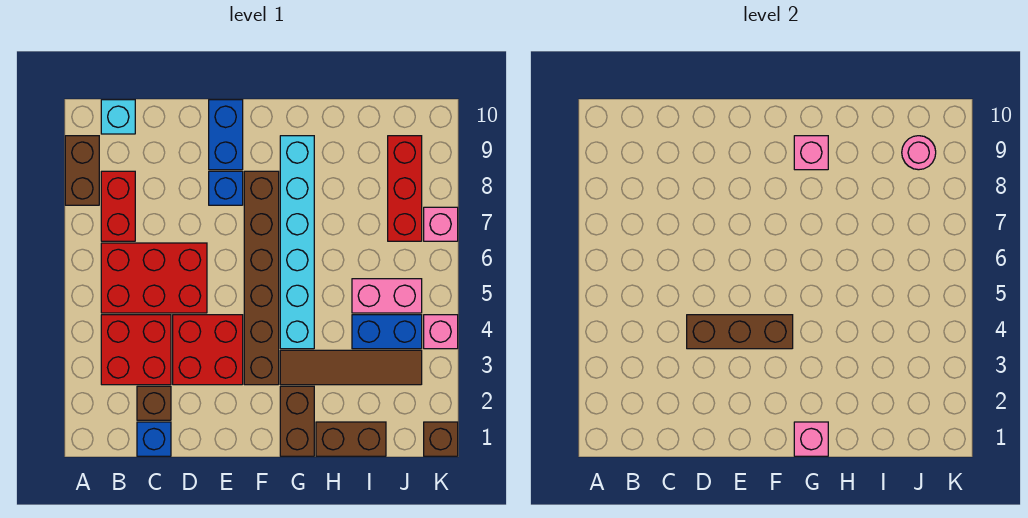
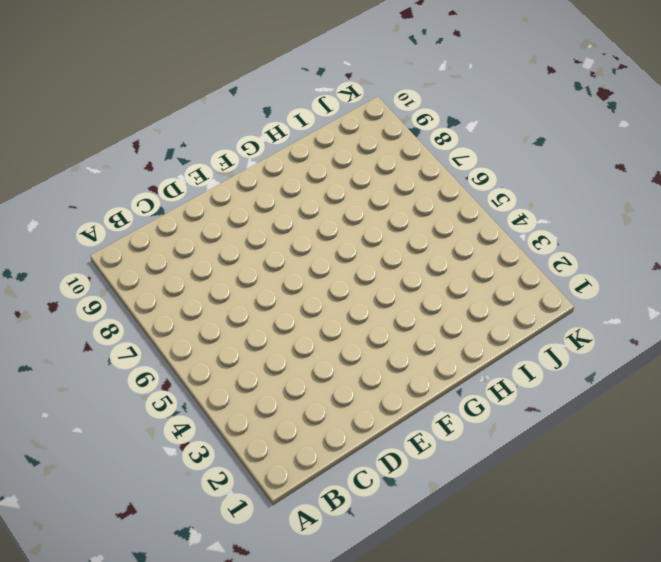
none -> brown 1x2 brick [65,136,99,205]
none -> red 2x2 brick [101,315,171,385]
none -> red 2x3 brick [101,243,207,313]

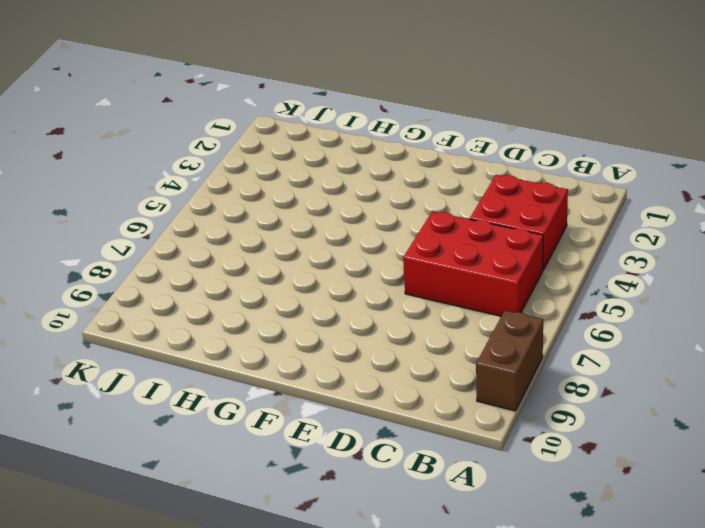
none -> red 1x2 brick [101,171,135,241]
none -> cyan 1x1 brick [101,100,135,134]
none -> blue 1x1 brick [137,422,171,456]

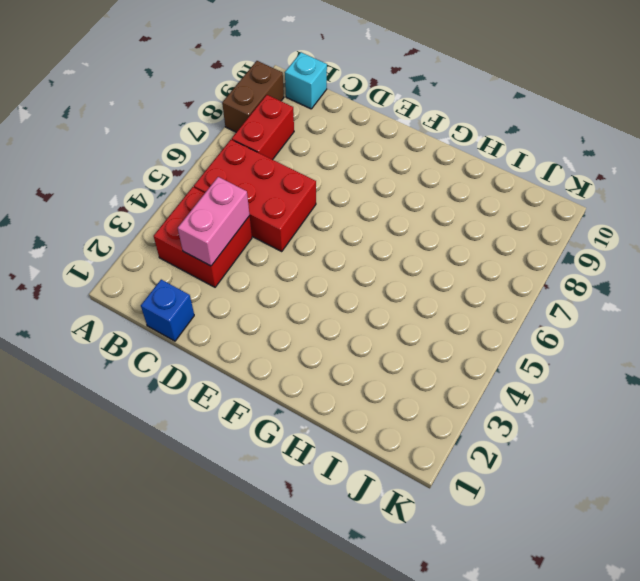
pink 1x2 brick [178,177,250,266] -> pink 1x2 brick turned to [352,279,422,313]
none -> brown 1x1 brick [137,386,171,420]
none -> red 2x2 brick [173,315,243,385]
none -> blue 1x1 brick [209,171,243,205]

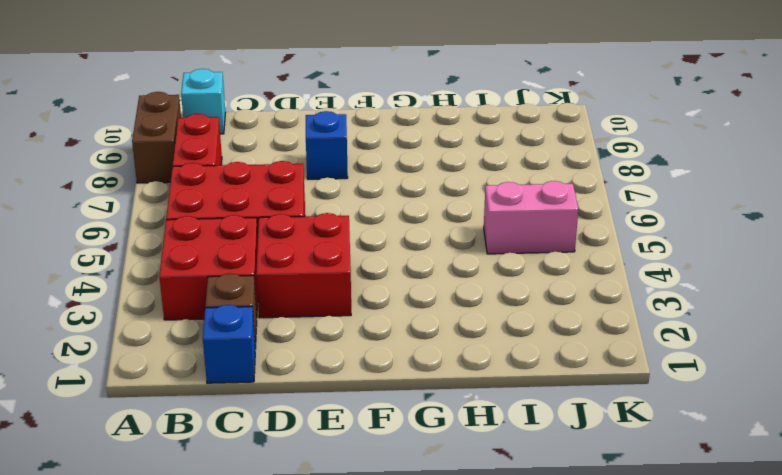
none -> blue 1x2 brick [209,100,243,170]
none -> brown 1x6 brick [244,171,279,385]
none -> brown 1x2 brick [280,386,314,456]

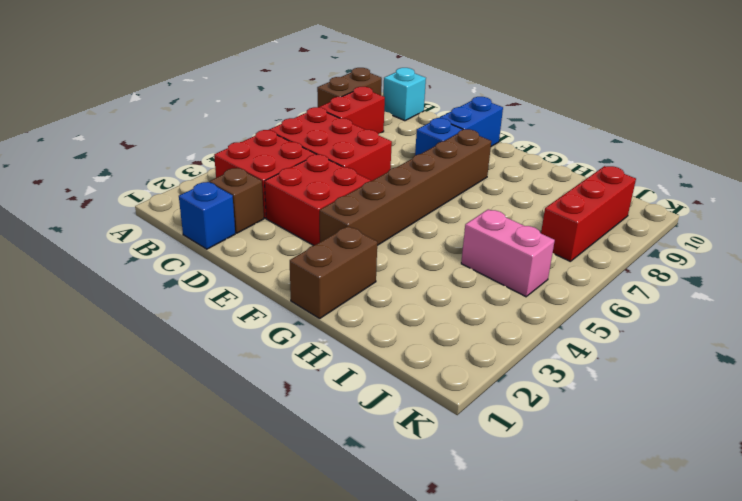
none -> brown 1x4 tile [280,350,422,385]
none -> cyan 1x6 brick [280,136,314,349]
none -> brown 1x2 brick [316,422,386,456]

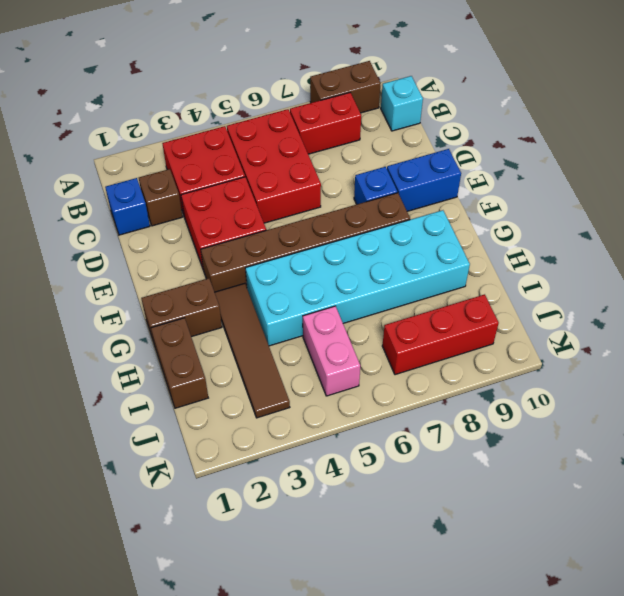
cyan 2x6 brick [246,210,470,346] -> cyan 1x6 brick [280,136,314,349]
none -> blue 1x2 brick [352,315,422,349]
none -> brown 1x1 brick [424,422,458,456]
none -> pink 1x1 brick [424,315,458,349]

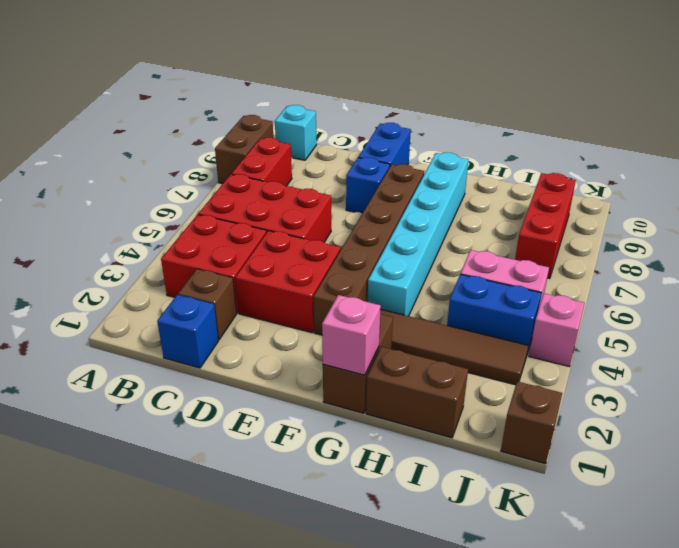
none -> pink 1x1 brick [424,207,458,241]
none -> brown 1x3 brick [687,315,793,349]
none -> pink 1x1 brick [794,136,828,170]

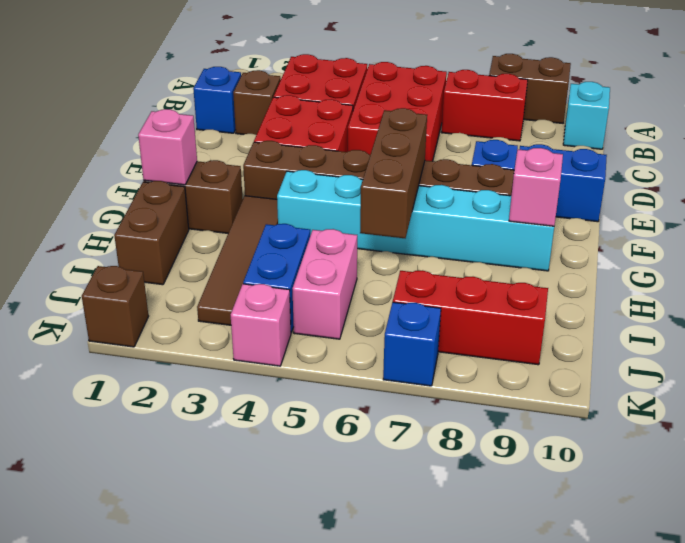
brown 1x3 brick [360,108,427,238] -> brown 1x3 brick moved to [687,315,793,349]
blue 1x1 brick [383,302,441,386] -> pink 1x1 brick [424,207,458,241]
none -> pink 1x1 round brick [902,136,936,170]

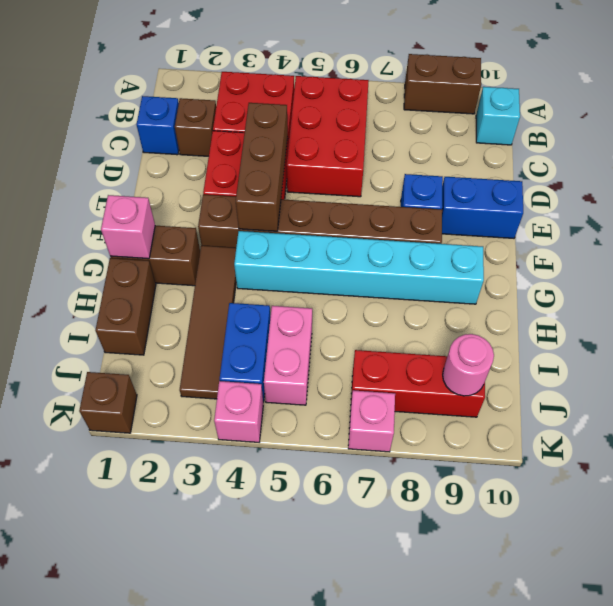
none -> red 1x2 brick [101,171,135,241]
none -> pink 1x1 brick [794,136,828,170]

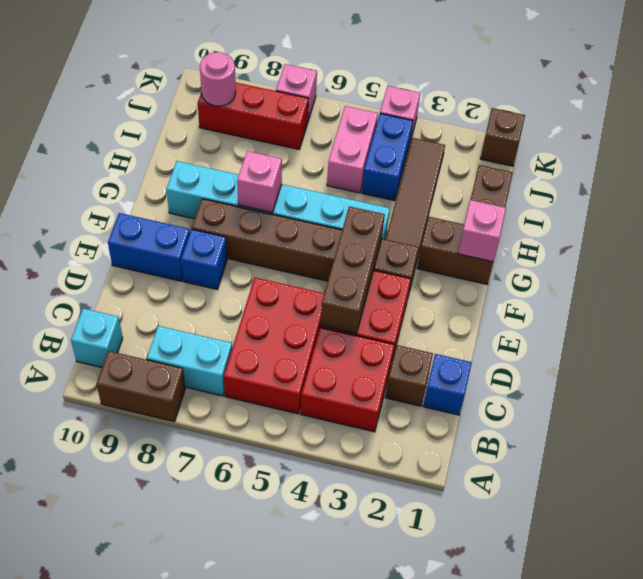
cyan 1x2 brick [147,326,232,396] -> red 1x2 brick [101,171,135,241]
pink 1x1 brick [237,151,282,212] -> pink 1x1 brick moved to [794,136,828,170]

